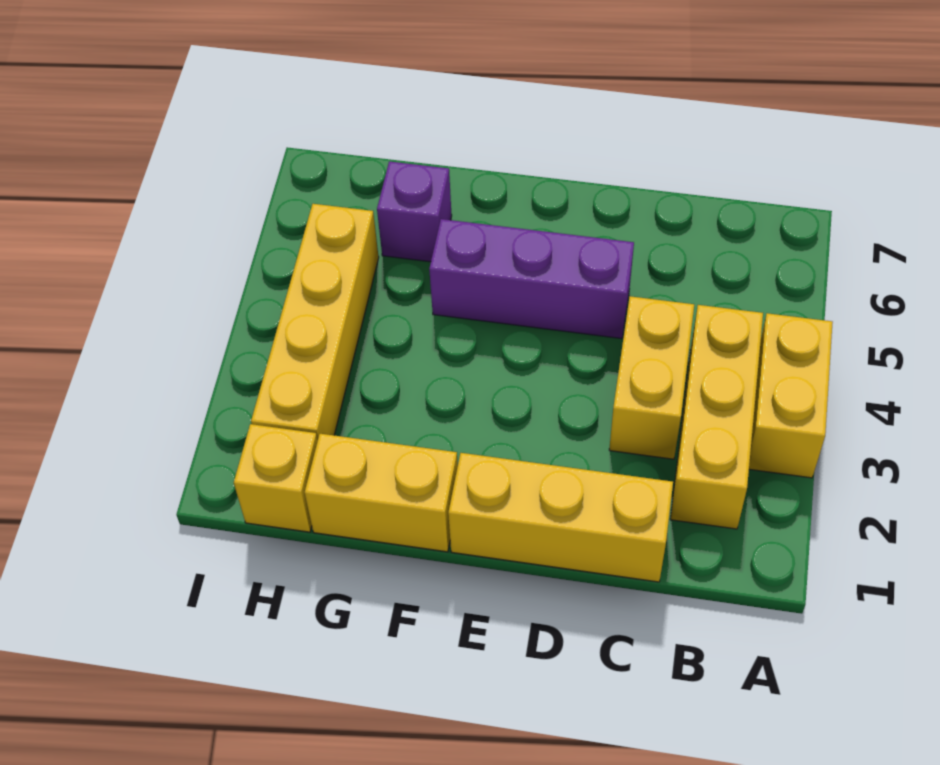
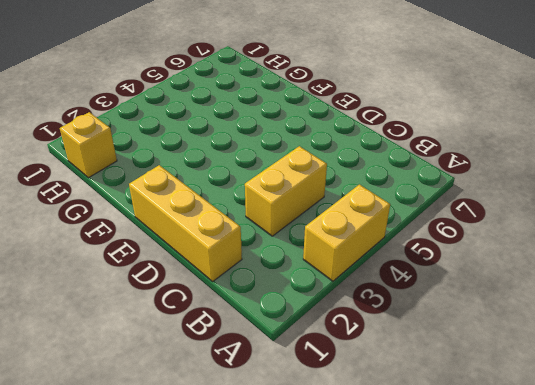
none -> yellow 1x3 brick [670,305,763,529]
none -> purple 1x3 brick [429,219,634,339]

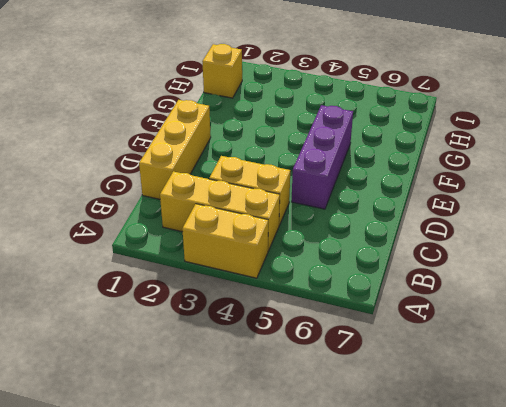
none -> yellow 1x2 brick [305,434,458,552]
none -> purple 1x1 brick [377,161,452,262]

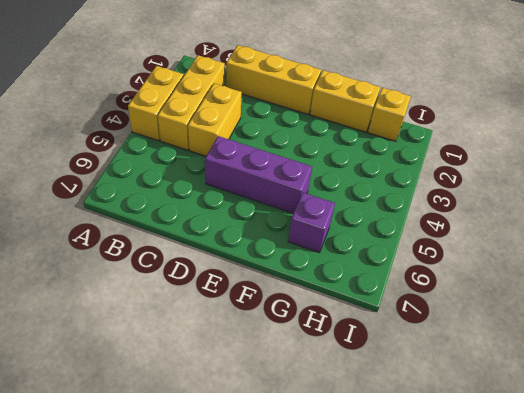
none -> yellow 1x4 brick [251,204,379,440]

